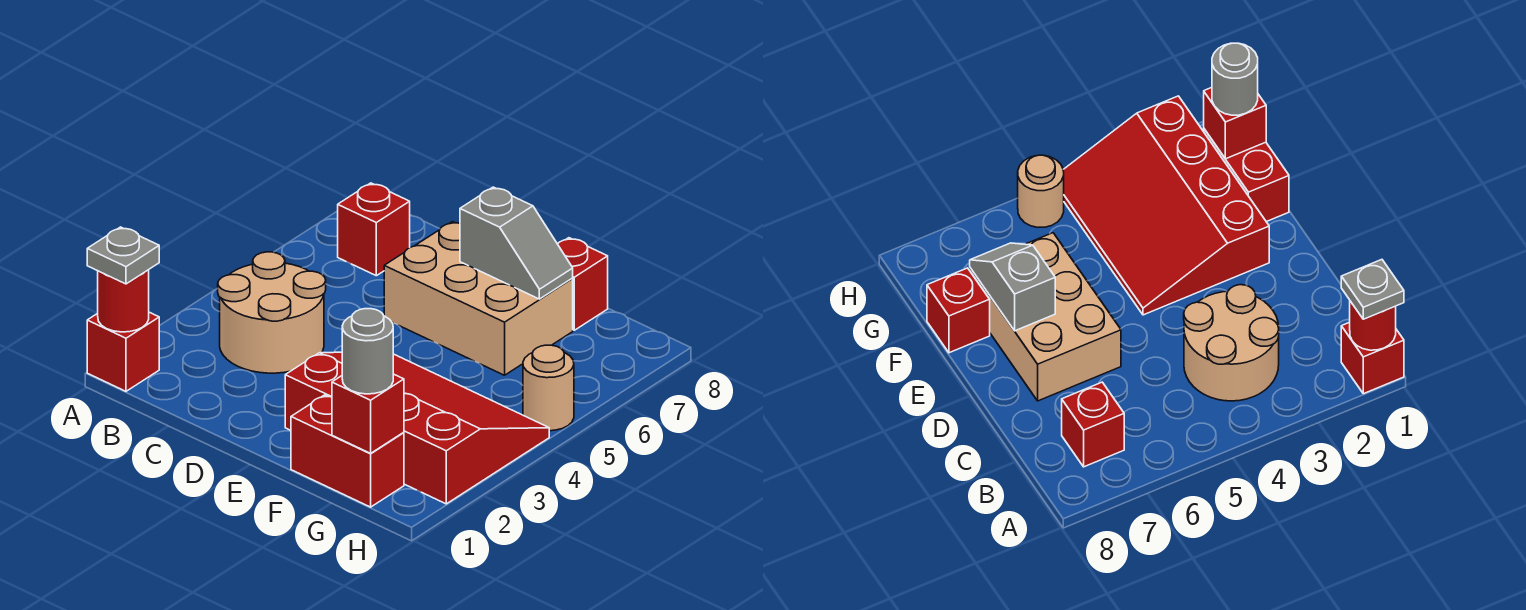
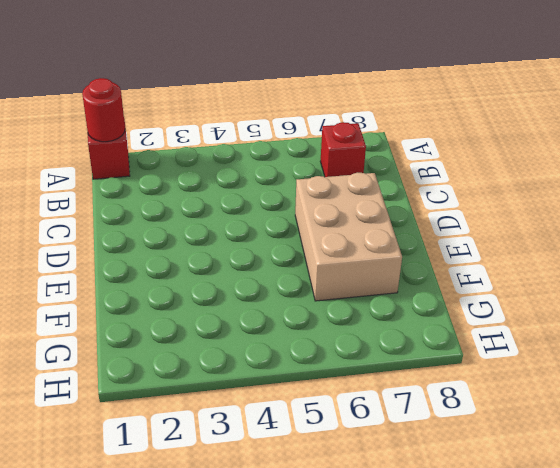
none -> tan 2x2 round brick [218,252,326,373]
none -> red 3x4 slope [285,352,549,504]
none -> red 1x2 brick [291,395,404,507]

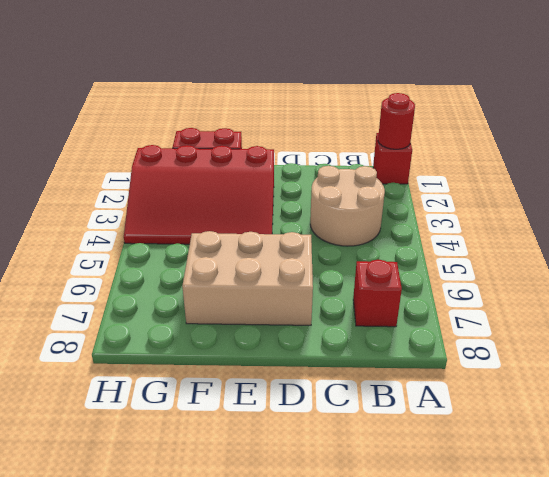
none -> red 1x1 brick [558,238,608,330]
none -> tan 1x1 round brick [523,345,574,431]
none -> grey 1x2 slope [460,187,573,299]

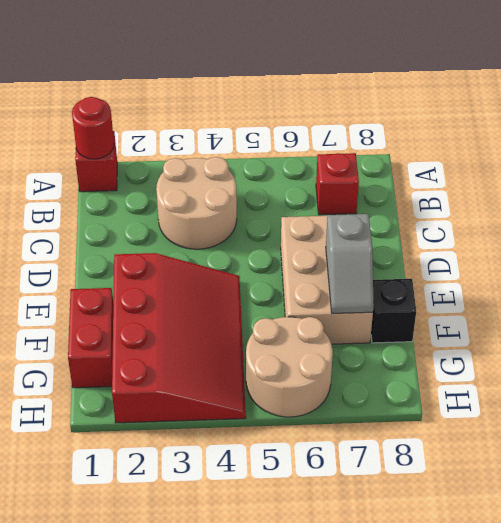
black 1x1 brick [371,279,416,343] -> red 1x1 brick [558,238,608,330]
tan 2x2 round brick [246,317,333,417] -> tan 1x1 round brick [523,345,574,431]
none -> red 1x1 brick [332,374,404,453]
none -> grey 1x1 plate [87,227,159,284]
none -> grey 1x1 round brick [342,309,393,394]

